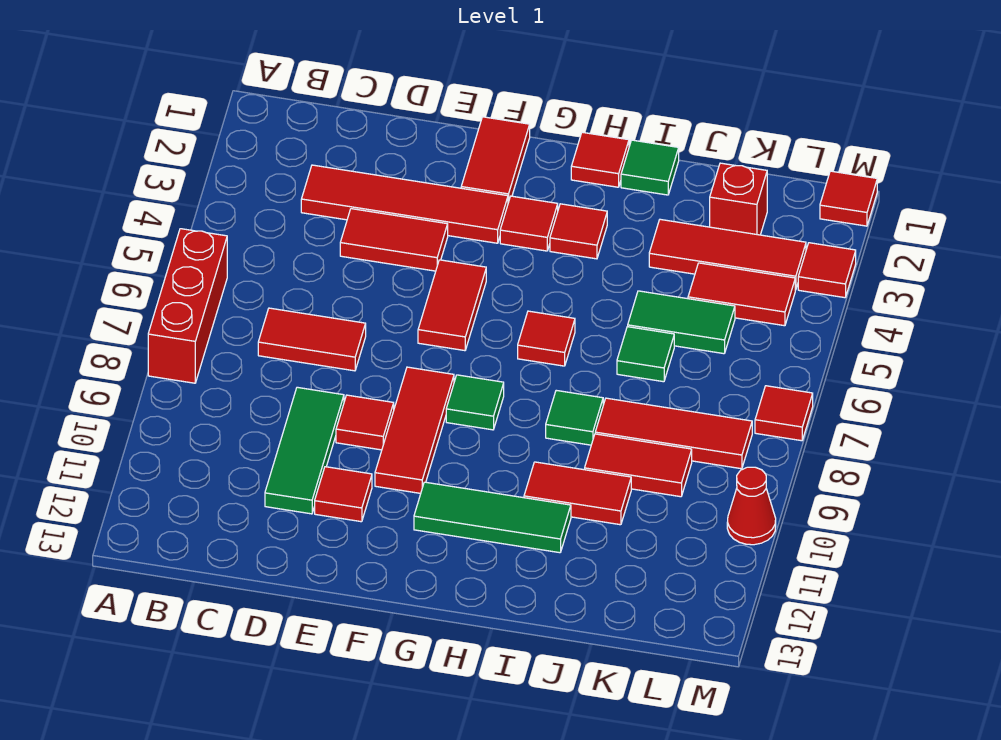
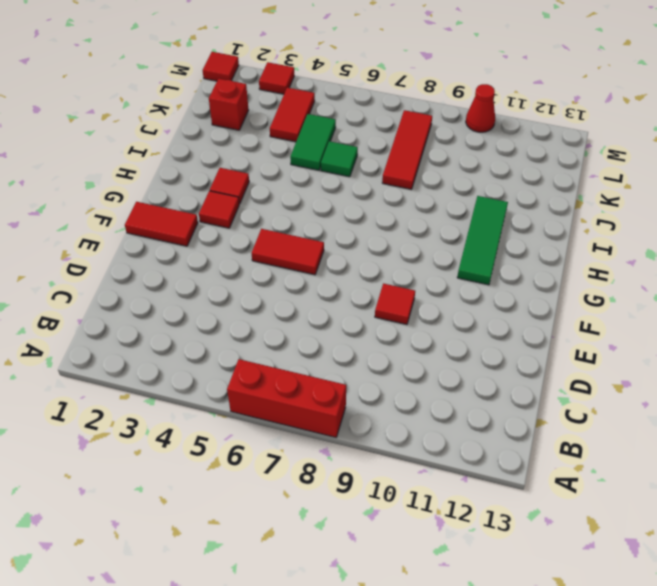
none -> red 1x4 tile [301,165,508,243]
none -> red 1x2 tile [258,308,366,371]
none -> red 1x2 tile [340,209,448,271]
none -> green 1x3 tile [265,387,344,514]

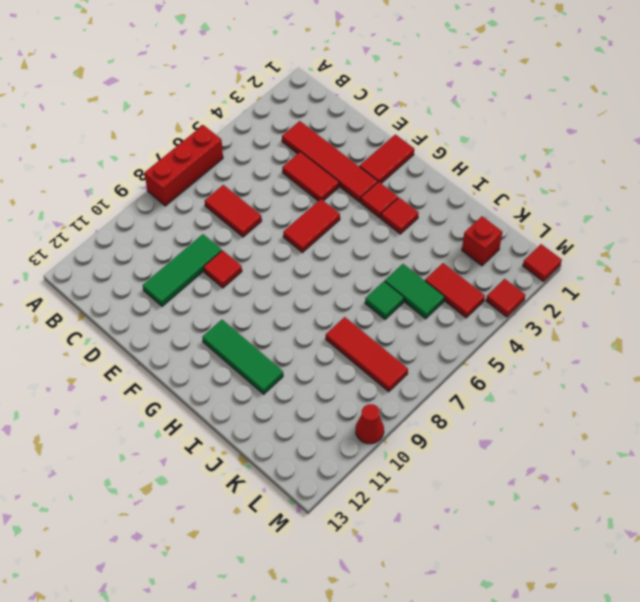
none -> red 1x1 tile [315,467,372,522]
none -> red 1x3 tile [375,367,454,493]
none -> green 1x1 tile [446,375,504,430]
none -> red 1x1 tile [571,132,629,187]

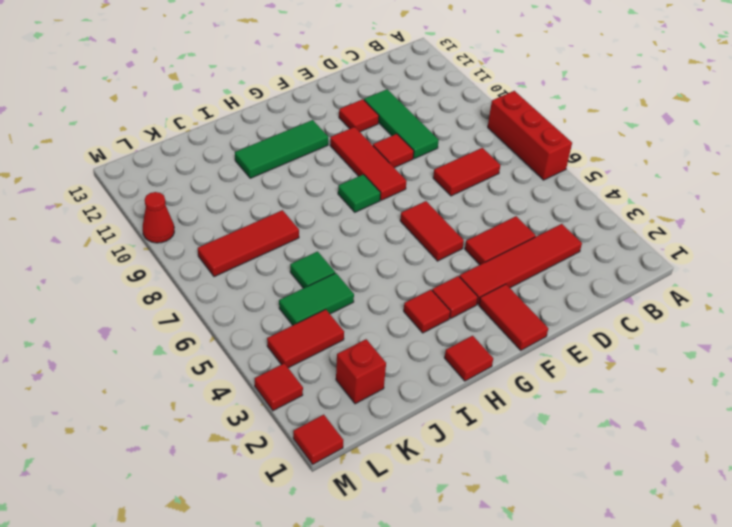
none -> red 1x1 tile [518,311,575,366]
none -> green 1x1 tile [621,140,679,195]
none -> green 1x1 tile [546,390,603,445]
none -> red 1x2 tile [524,462,631,525]

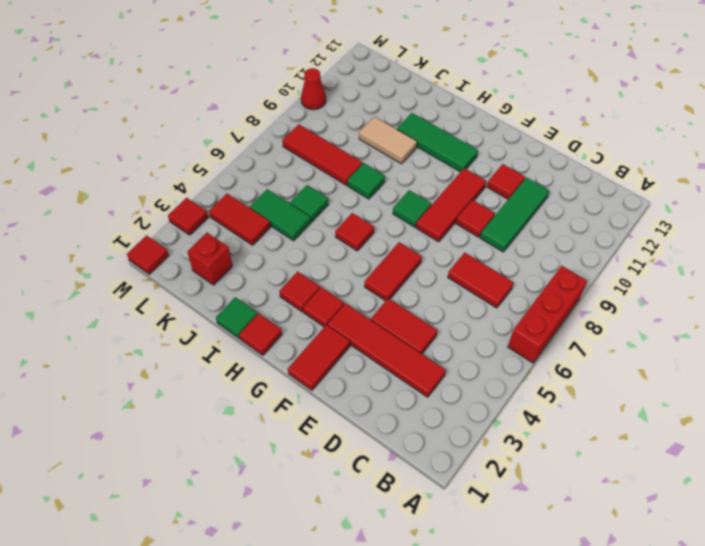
tan 1x2 tile [359,117,417,164] -> red 1x2 tile [524,462,631,525]
none -> red 1x3 tile [649,219,806,290]
none -> red 1x2 tile [585,434,692,497]
none -> red 1x1 tile [755,386,813,441]

